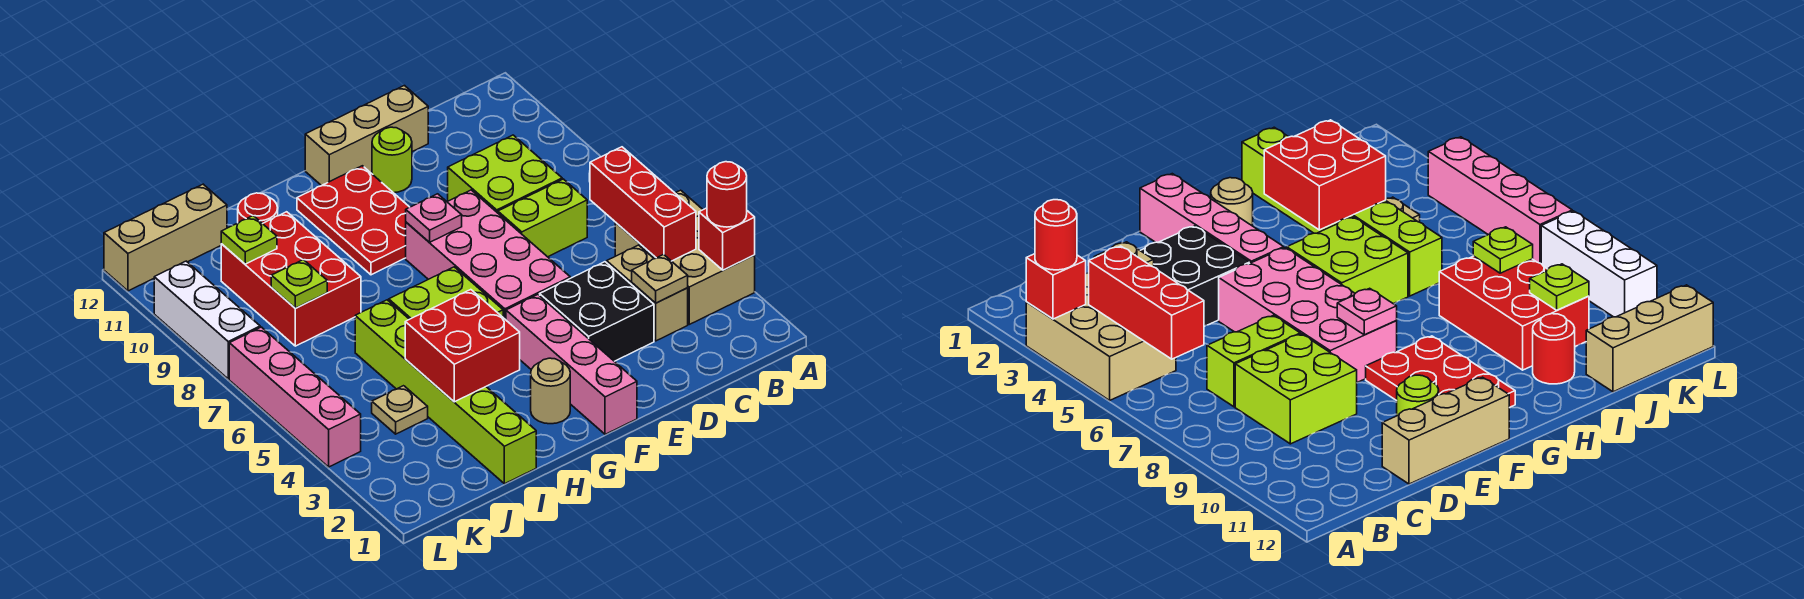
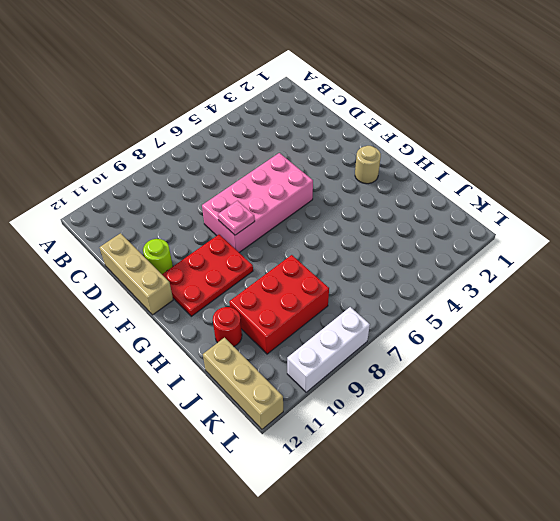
none -> tan 2x3 brick [615,190,755,324]
none -> tan 1x2 brick [607,245,688,341]
none -> lime 1x2 brick [498,179,587,257]

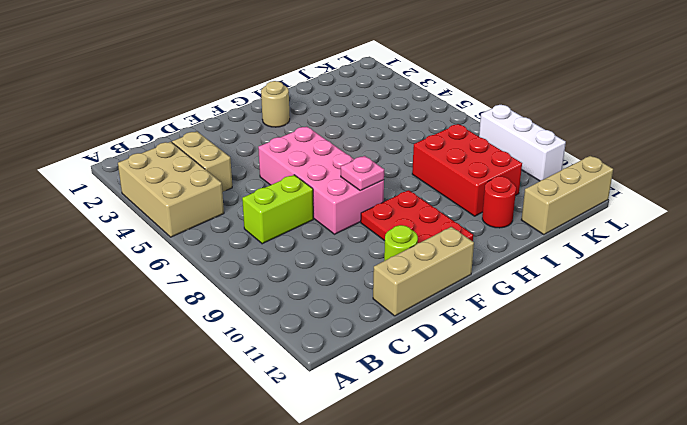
none -> lime 2x2 brick [448,135,562,213]
none -> black 2x2 brick [540,262,654,361]
none -> pink 1x4 brick [506,295,637,434]

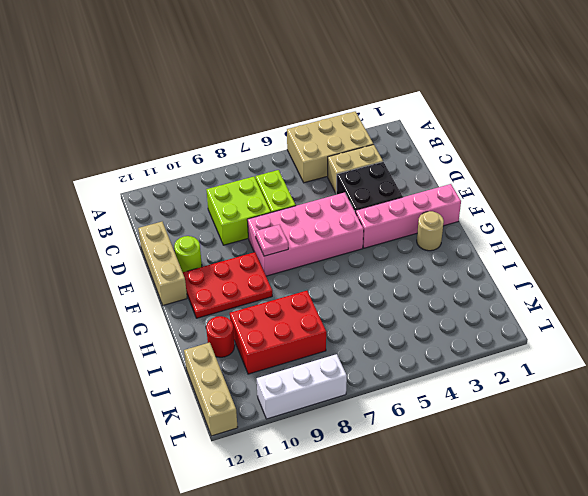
none -> lime 2x2 brick [389,267,503,319]
none -> lime 1x6 brick [355,300,536,484]
none -> tan 1x1 plate [372,386,428,434]

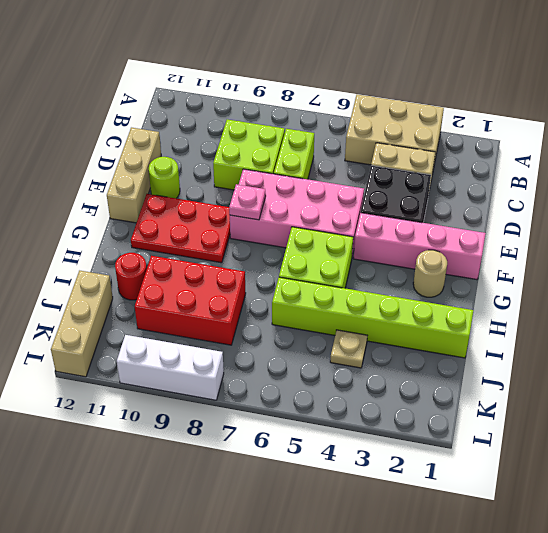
none -> pink 1x4 brick [229,327,361,467]
none -> red 1x1 brick [699,208,755,270]
none -> red 1x3 brick [590,147,696,261]

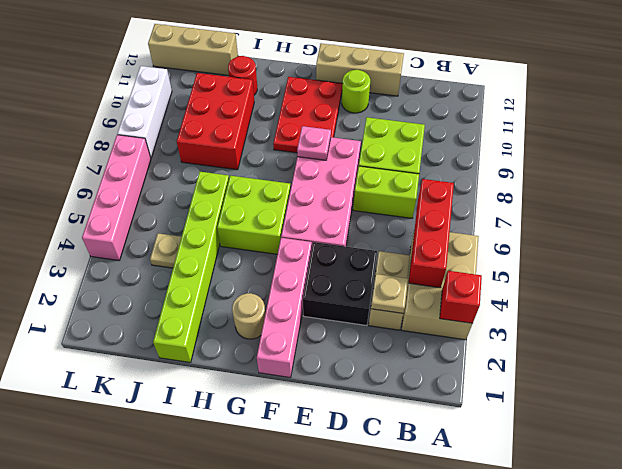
none -> red 2x2 brick [405,290,520,402]
none -> lime 1x1 plate [271,260,327,308]
none -> lime 1x1 plate [221,216,277,264]

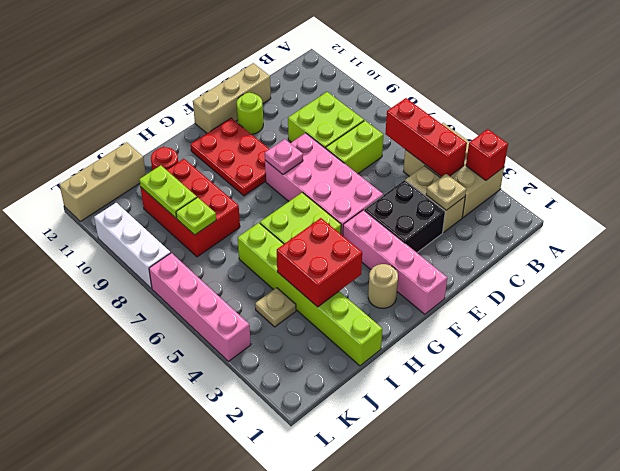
lime 1x2 plate [139,165,197,218] -> lime 1x1 plate [221,216,277,264]
none -> red 1x1 round brick [707,162,747,227]

